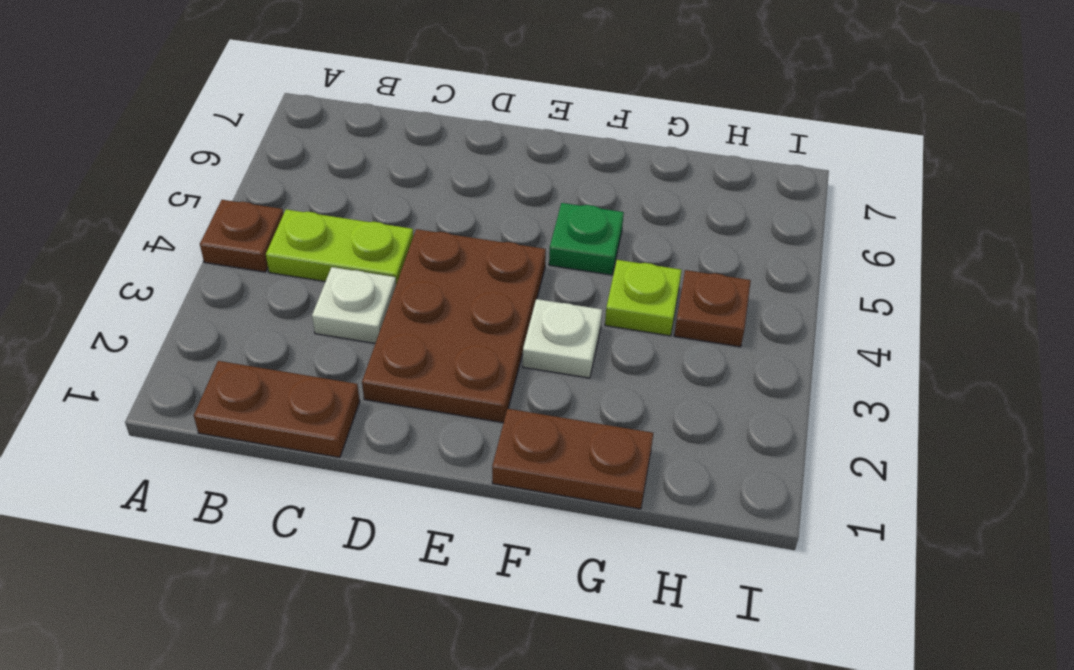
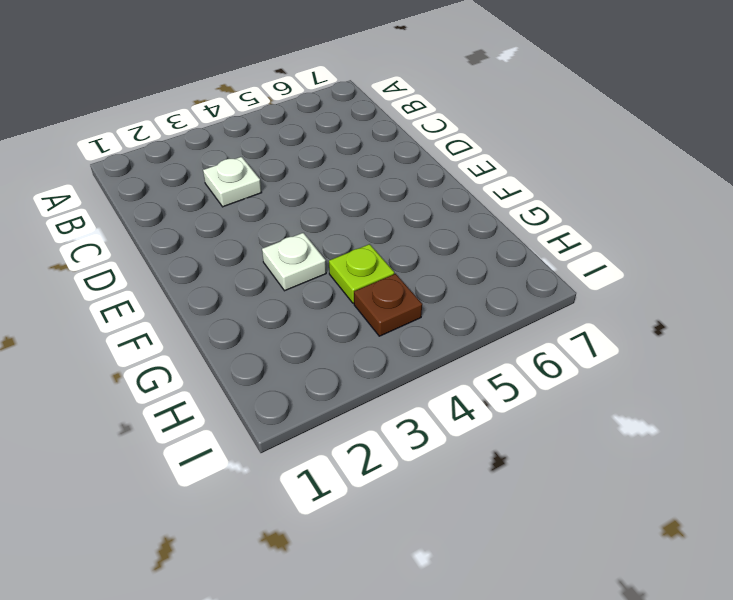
none -> brown 1x1 plate [200,200,283,272]
none -> brown 1x2 plate [194,361,360,457]

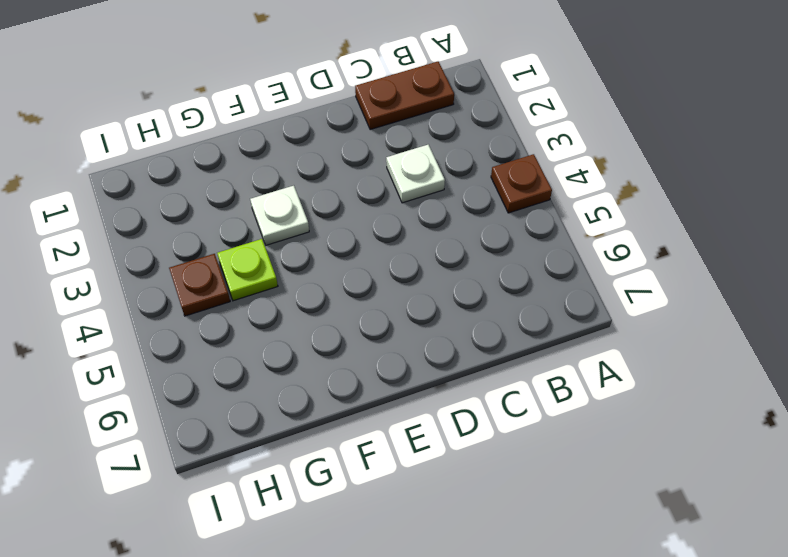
none -> lime 1x2 plate [266,209,413,284]
none -> brown 2x3 plate [362,229,546,423]

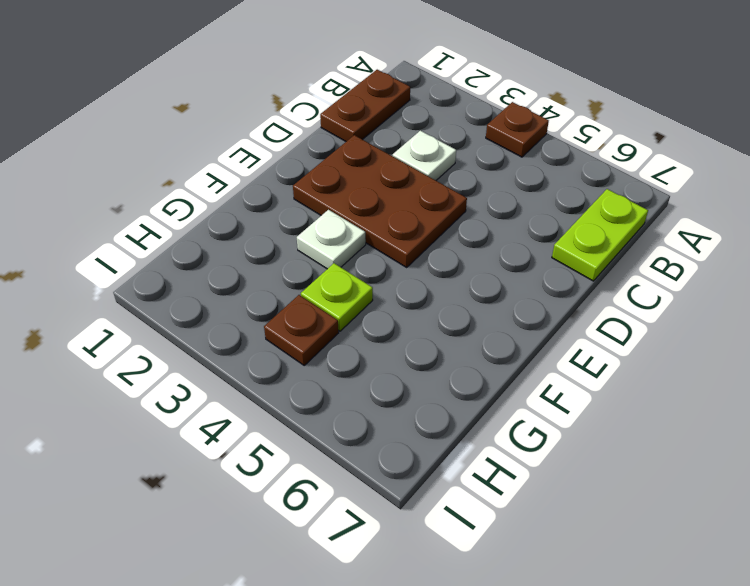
lime 1x2 plate [552,189,648,281] -> lime 1x2 plate moved to [266,209,413,284]
none -> brown 1x2 plate [492,409,653,509]
none -> green 1x1 plate [549,203,624,275]

